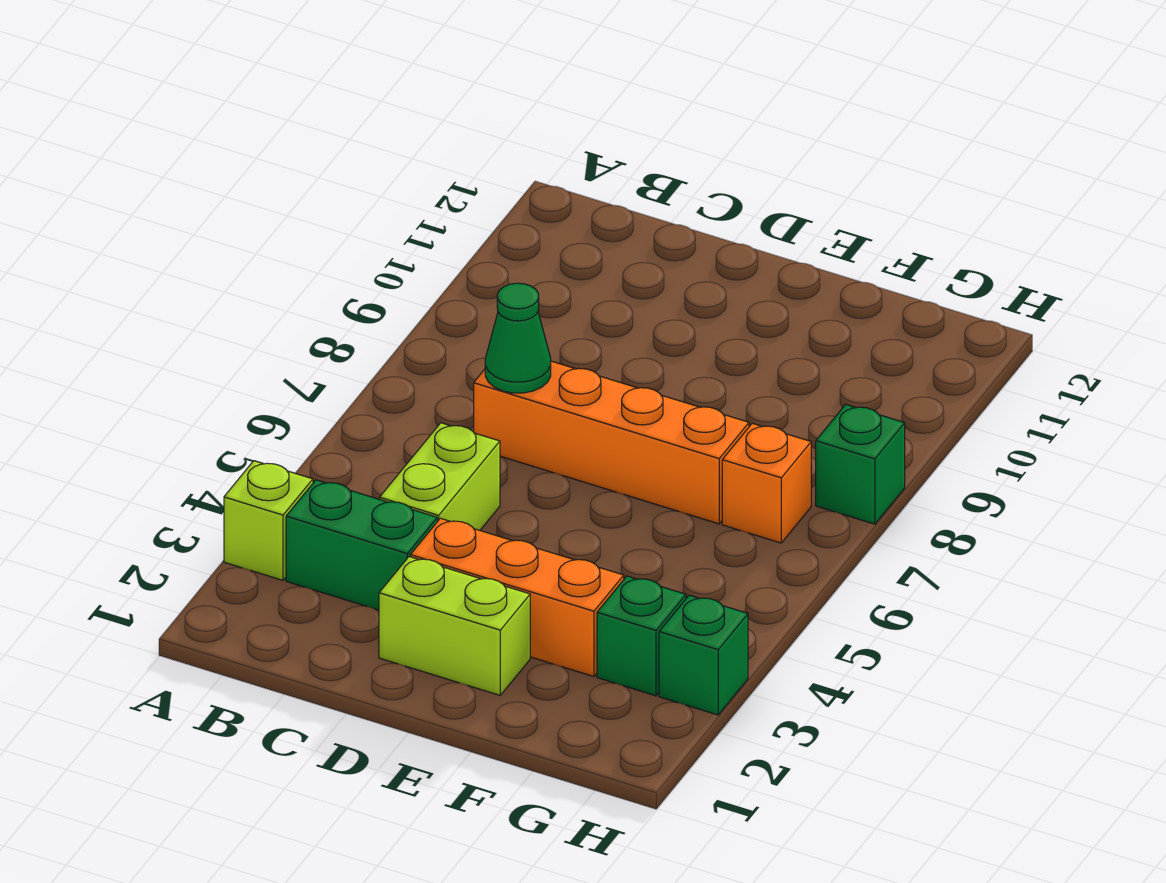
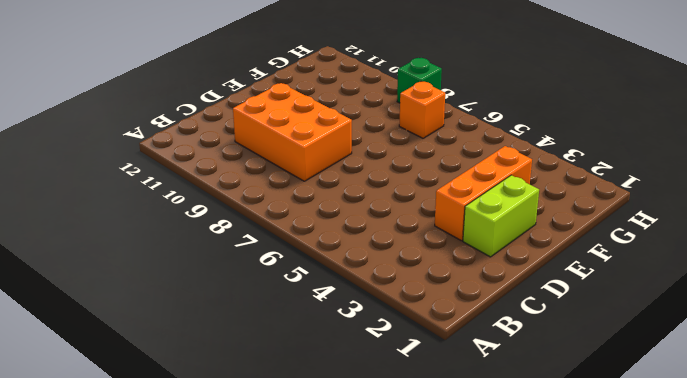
orange 2x3 brick [233,83,352,181] -> none
none -> lime 1x1 brick [224,461,313,580]
none -> green 1x2 brick [286,480,437,610]

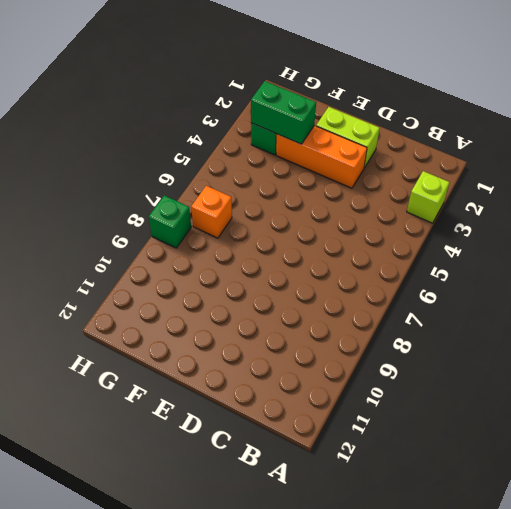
green 1x2 brick [251,81,316,144] -> green 1x2 brick moved to [286,480,437,610]
none -> lime 1x2 brick [380,423,500,530]
none -> orange 1x4 brick [474,361,749,524]

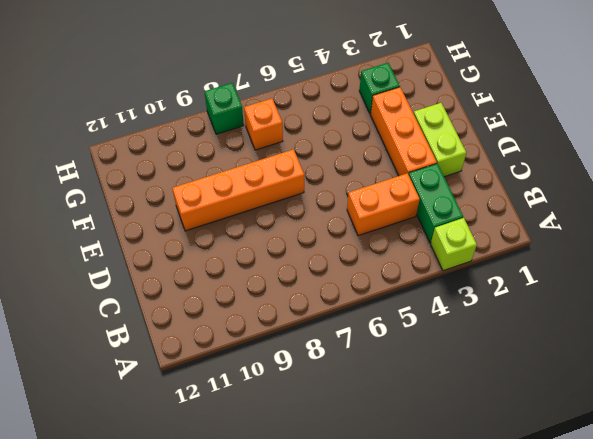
orange 1x2 brick [347,173,420,236] -> lime 1x2 brick [380,423,500,530]
orange 1x4 brick [172,149,304,231] -> orange 1x4 brick turned to [474,361,749,524]
none -> green 1x1 brick [659,595,748,715]
none -> green 1x1 cone [485,283,551,393]

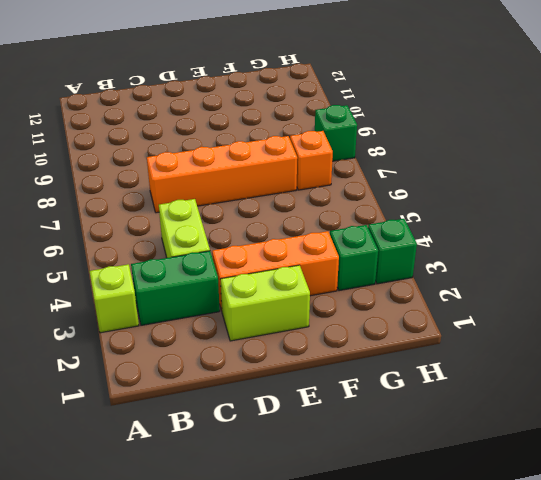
none -> green 1x1 cone [485,283,551,393]

